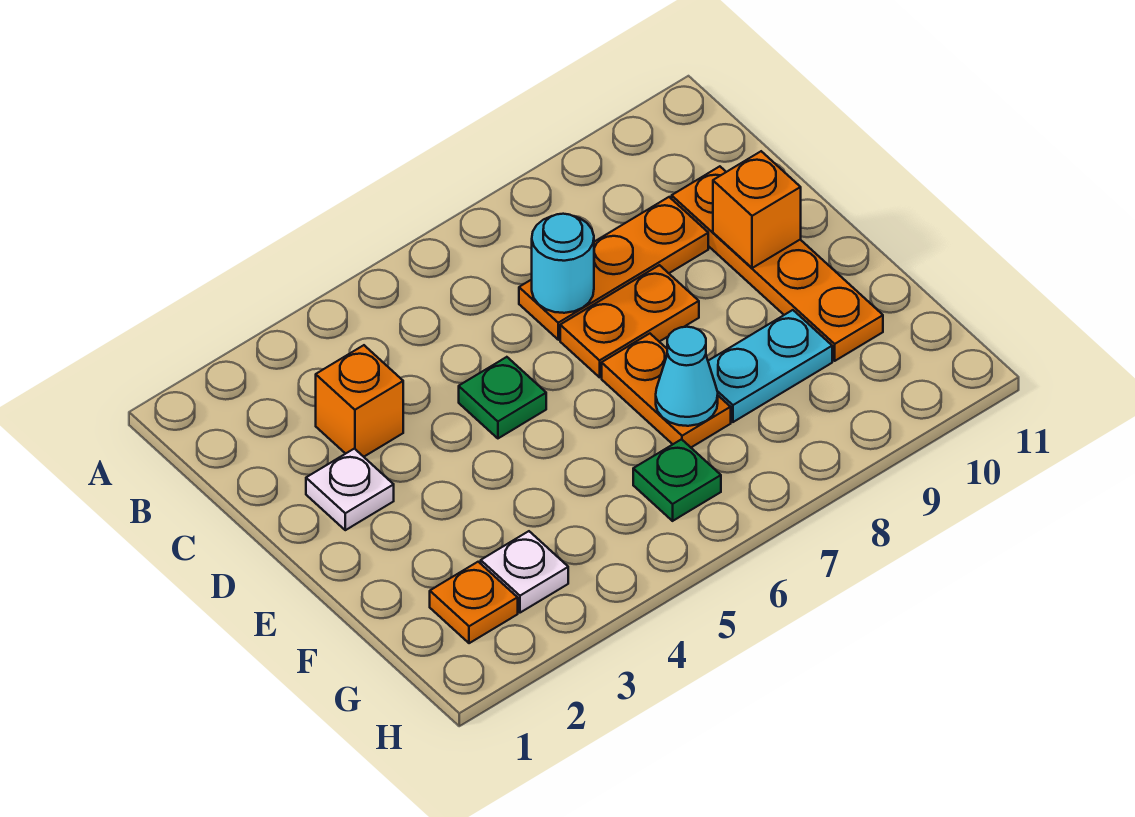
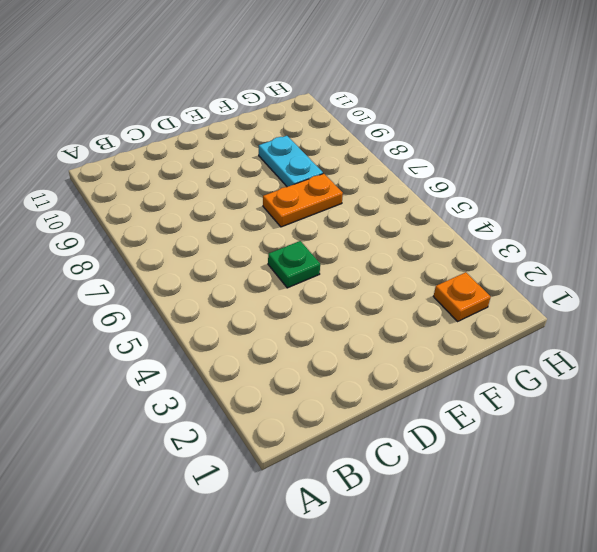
none -> orange 1x1 brick [316,345,403,457]
none -> orange 1x3 plate [519,197,708,340]
none -> orange 1x4 plate [672,166,883,361]

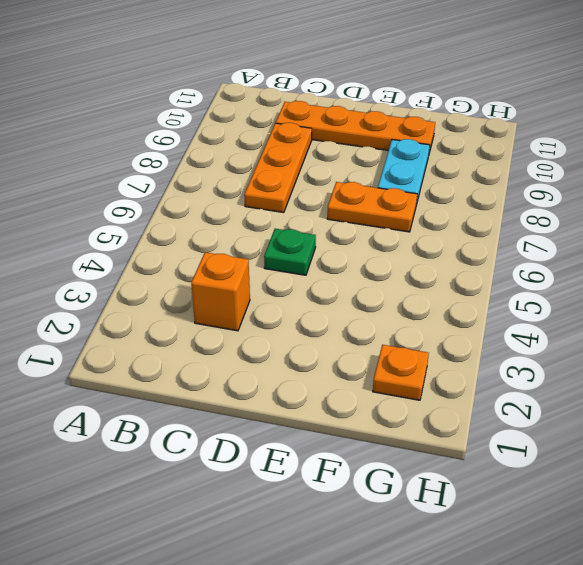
none -> white 1x1 plate [306,449,394,530]
none -> orange 1x2 plate [560,265,699,377]
none -> white 1x1 plate [481,531,568,613]

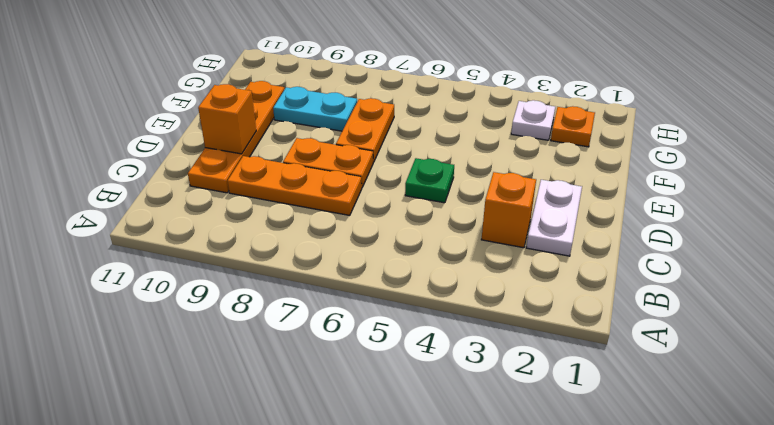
white 1x2 plate [526,180,582,256] -> white 1x1 plate [306,449,394,530]
none -> green 1x1 plate [633,439,721,521]
none -> cyan 1x1 round brick [532,214,594,313]
none -> cyan 1x1 cone [656,327,718,426]

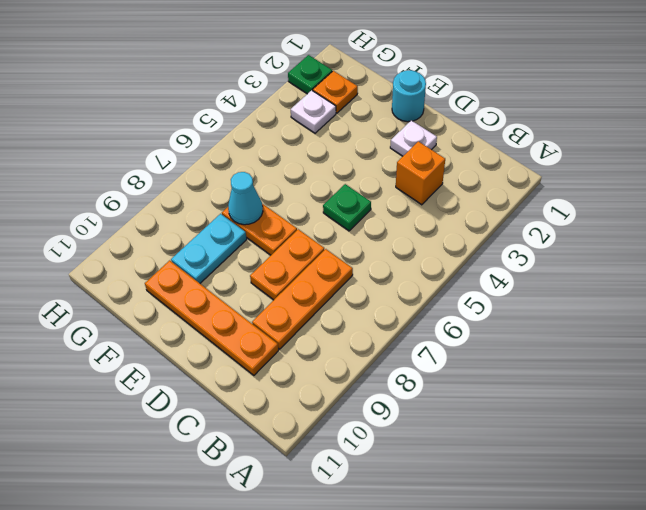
cyan 1x1 round brick [392,70,426,122] -> cyan 1x1 round brick moved to [532,214,594,313]
green 1x1 plate [288,55,332,94] -> green 1x1 plate moved to [633,439,721,521]
none -> orange 1x1 brick [713,151,801,268]

